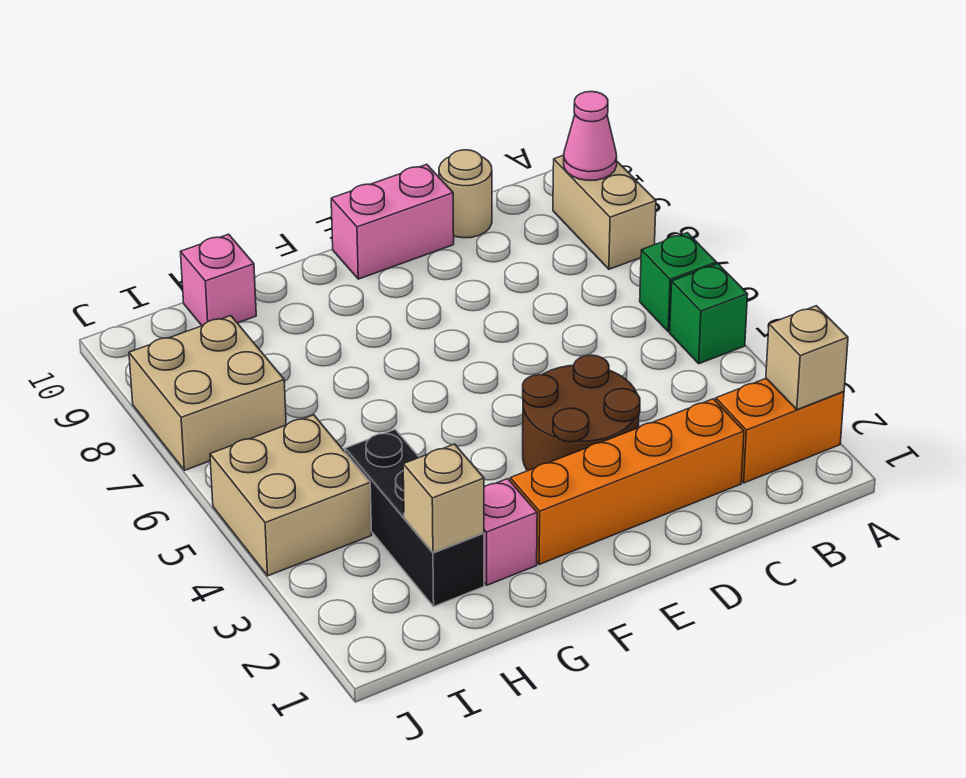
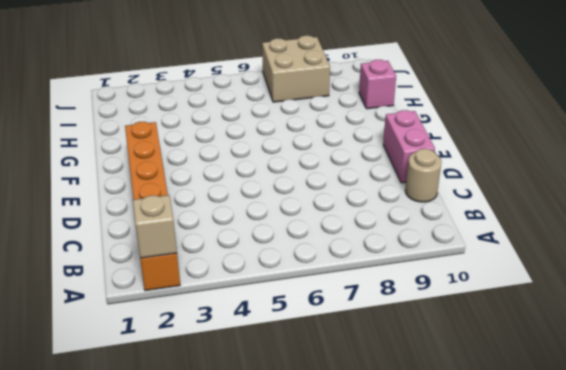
none -> green 1x1 brick [670,264,748,364]
none -> green 1x1 brick [640,233,717,332]
none -> tan 1x2 brick [553,155,656,269]

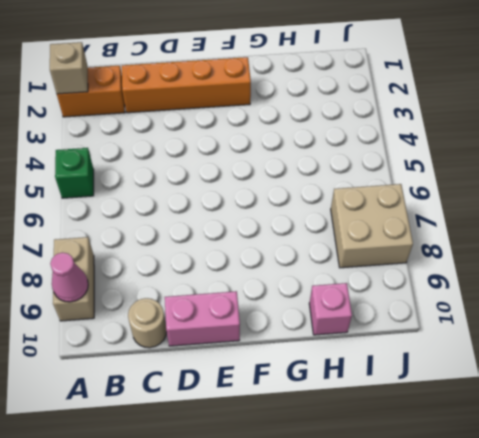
none -> green 1x1 brick [640,233,717,332]
none -> brown 2x2 round brick [523,355,640,471]
none -> pink 1x1 brick [484,479,537,585]

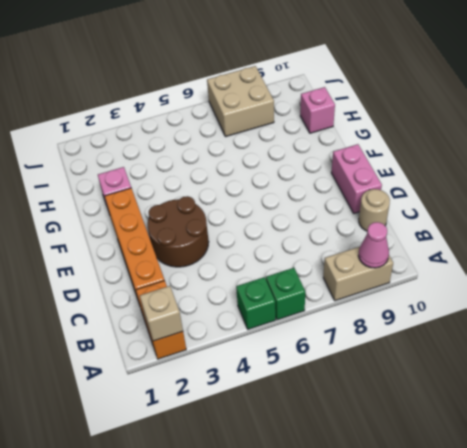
none -> black 1x3 brick [345,429,484,606]
none -> tan 2x2 brick [210,415,372,576]
none -> tan 1x1 brick [403,444,484,553]

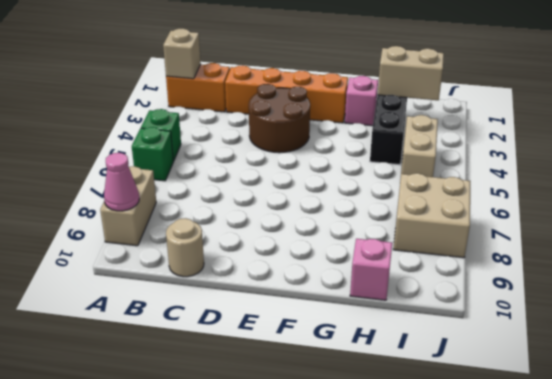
tan 1x2 brick [377,46,444,100] -> tan 1x1 brick [403,444,484,553]
tan 1x2 brick [400,115,438,180] -> tan 2x2 brick [210,415,372,576]
none -> pink 1x2 brick [331,164,454,279]

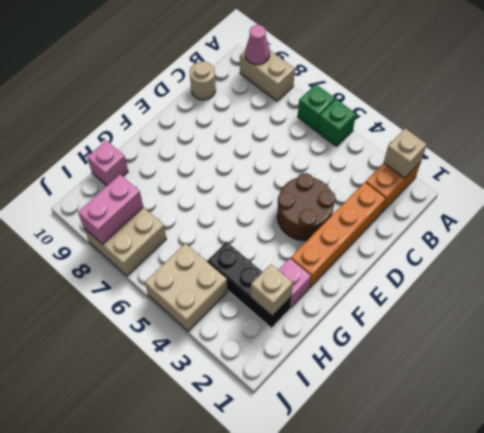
pink 1x2 brick [78,175,143,244] -> pink 1x2 brick moved to [331,164,454,279]

